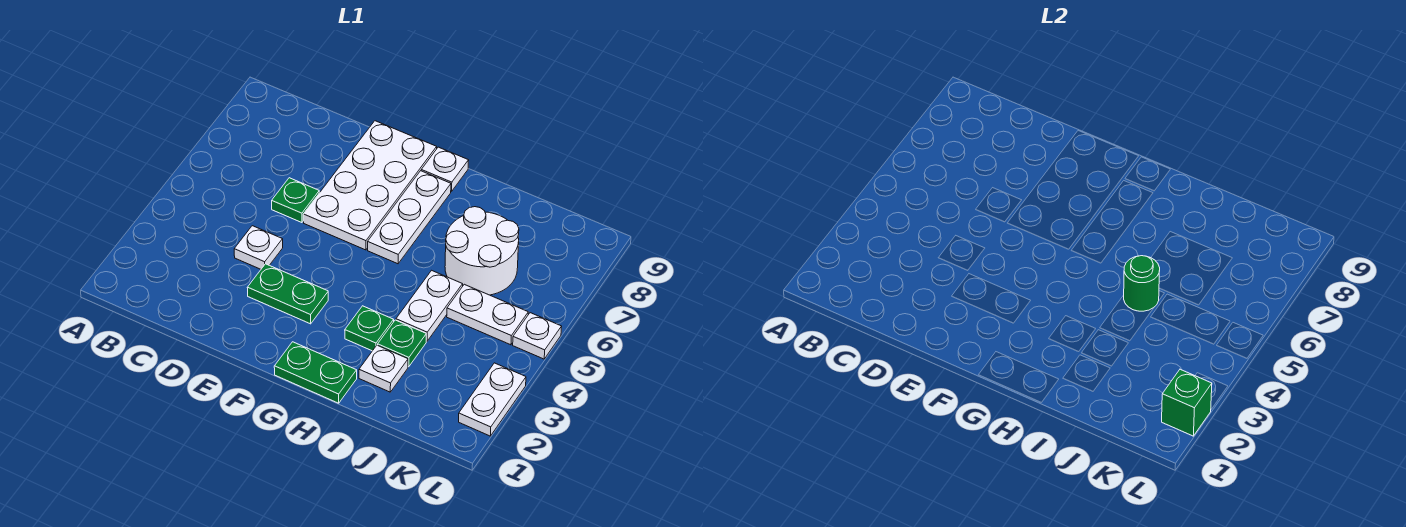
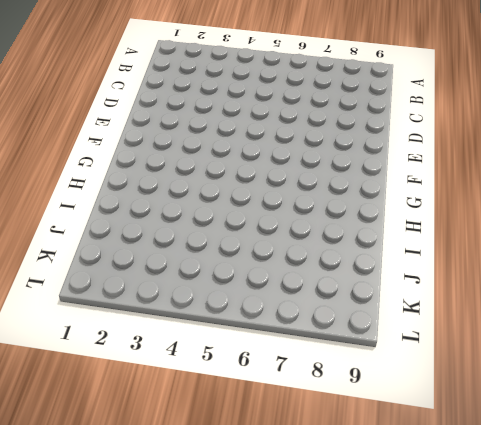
none -> white 1x1 plate [234,226,283,269]
none -> green 1x1 plate [272,178,319,223]
none -> green 1x2 plate [247,264,328,324]

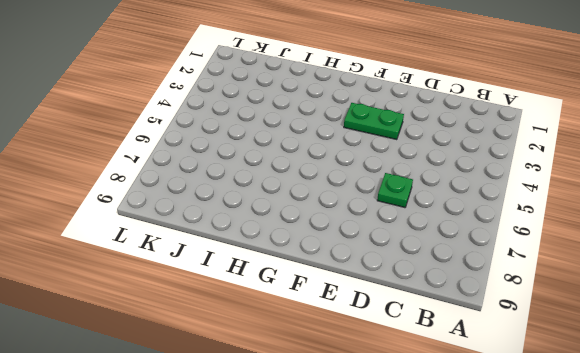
none -> white 1x1 plate [234,226,283,269]
none -> white 2x4 plate [303,121,437,250]
none -> green 1x2 plate [274,342,357,403]

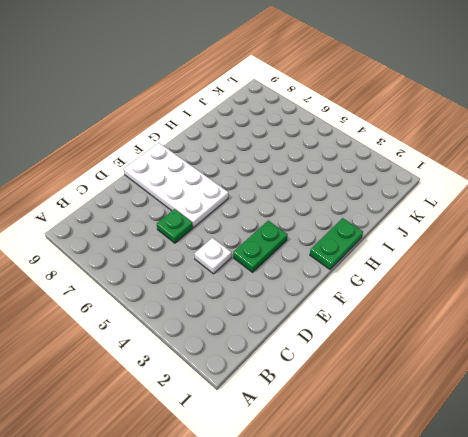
none -> white 1x3 plate [368,171,451,264]
none -> white 1x1 plate [421,147,469,192]
none -> green 1x1 plate [345,306,394,351]

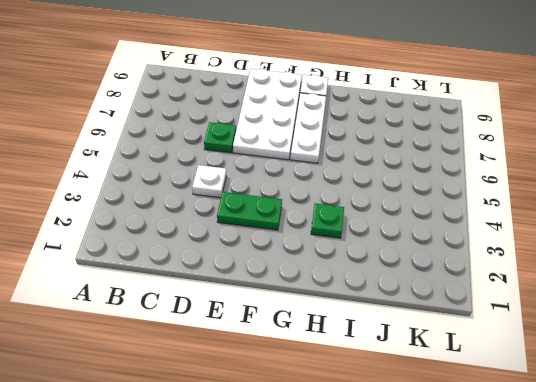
none -> green 1x2 plate [274,342,357,403]
none -> white 1x1 plate [359,345,408,392]
none -> green 1x1 plate [378,320,426,367]

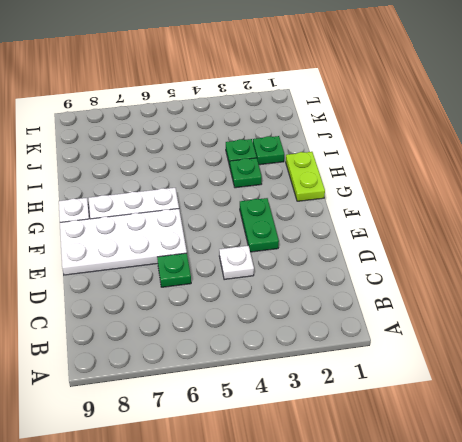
lime 1x2 plate [286,152,325,201] -> green 1x2 plate [274,342,357,403]
green 1x1 plate [253,136,284,165] -> white 1x1 plate [359,345,408,392]
none -> white 1x2 plate [396,270,463,341]
none -> white 2x2 round brick [445,207,519,295]
none -> white 1x2 plate [447,284,528,345]

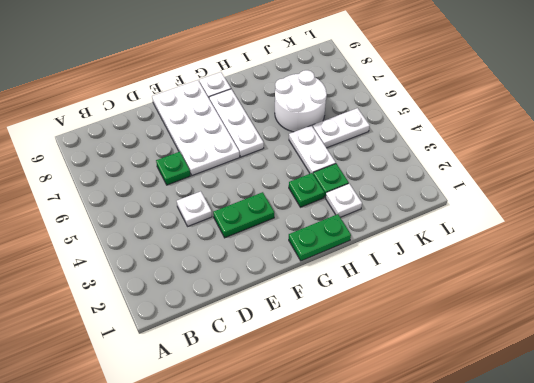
none -> white 1x2 plate [459,363,526,436]
none -> white 1x1 plate [513,313,562,359]
none -> green 1x1 round brick [1124,256,1160,311]

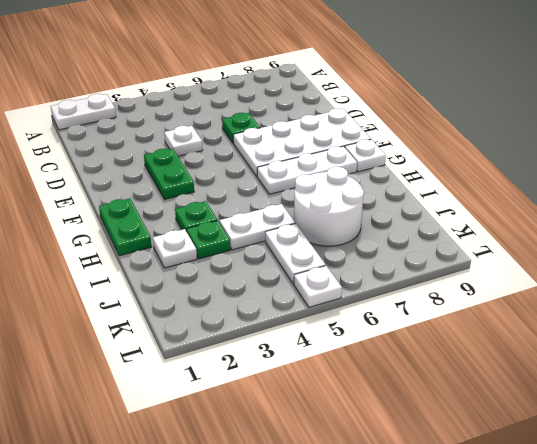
white 1x2 plate [51,94,116,130] -> white 1x2 plate moved to [459,363,526,436]
none -> green 1x1 round brick [1124,256,1160,311]
none -> green 1x1 brick [1162,369,1212,436]

